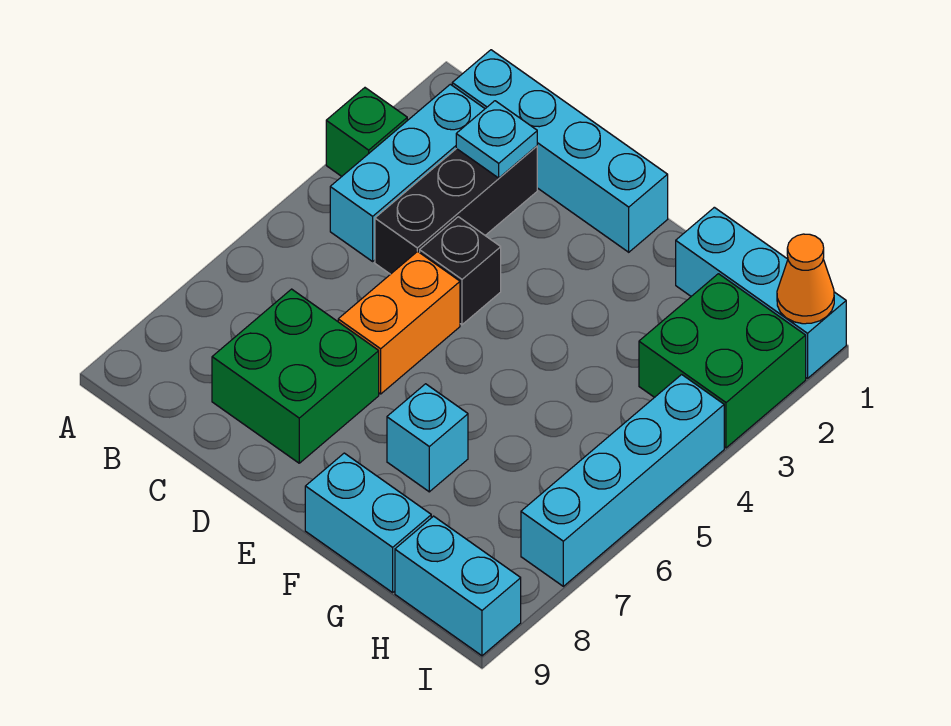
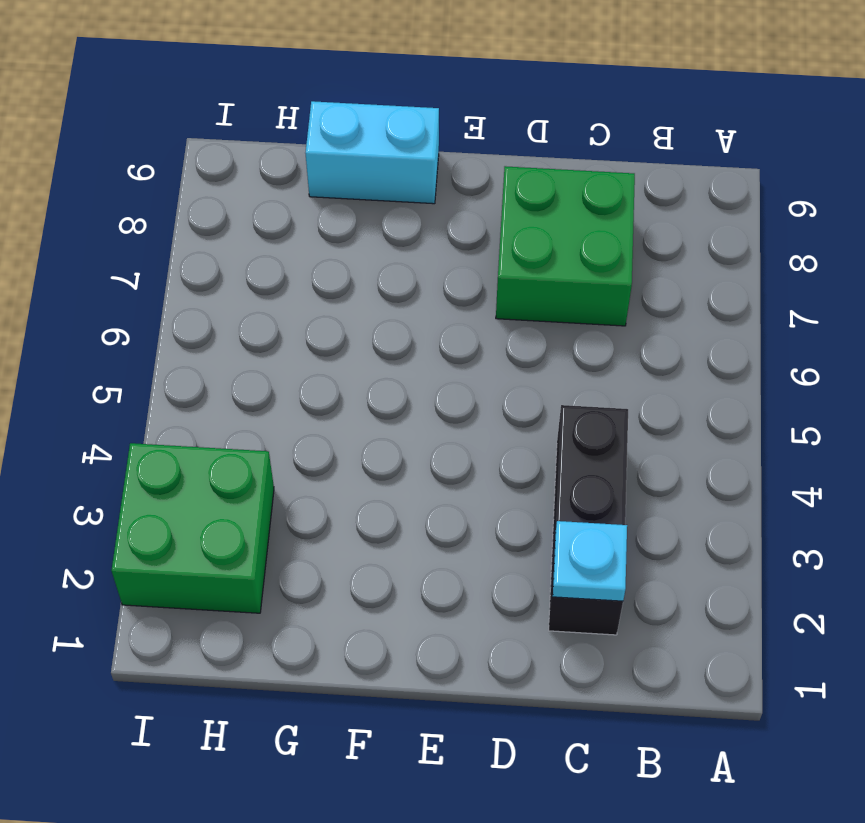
none -> green 1x1 brick [326,88,407,176]
none -> cyan 1x4 brick [452,50,668,252]
none -> cyan 1x3 brick [330,84,485,261]

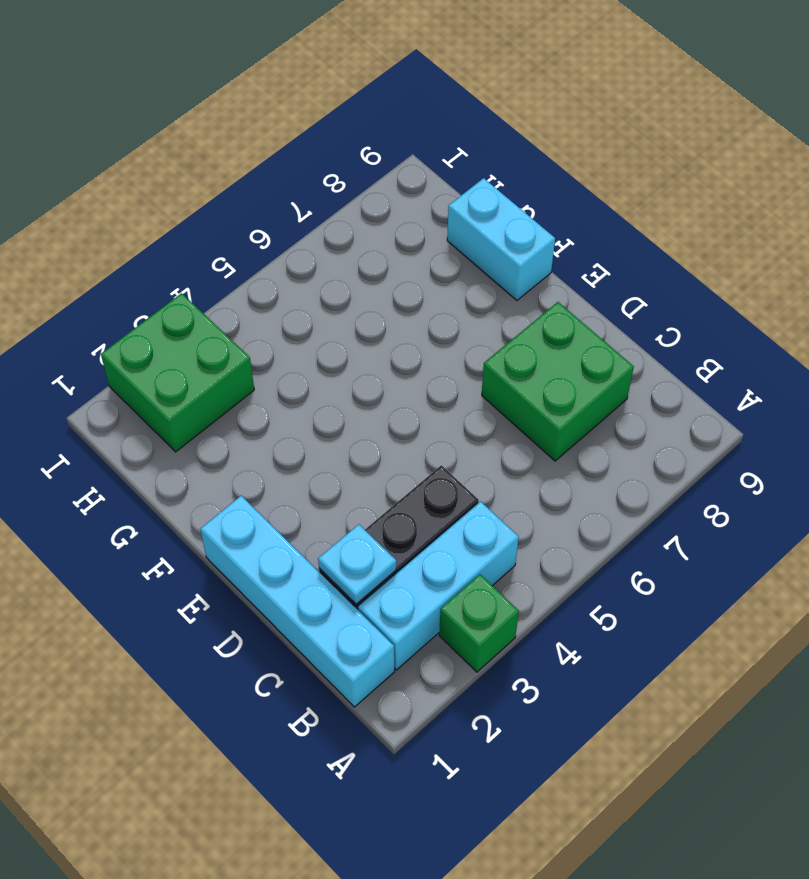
none -> black 1x1 brick [420,217,501,325]
none -> orange 1x2 brick [338,251,460,394]
none -> cyan 1x1 brick [387,384,468,492]

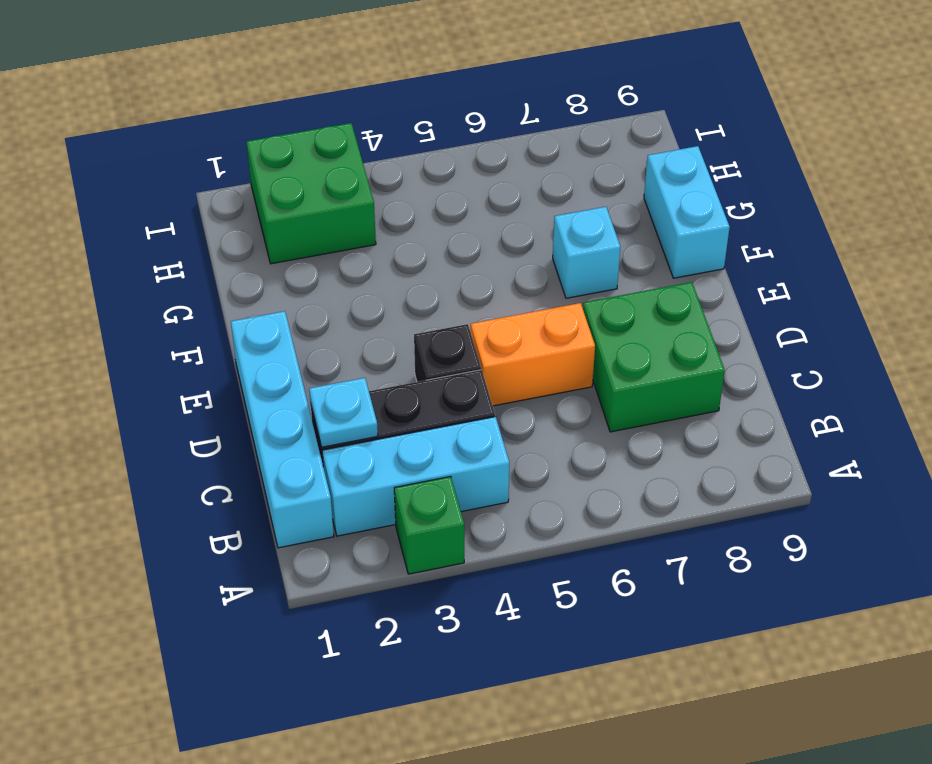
none -> cyan 1x3 brick [676,207,846,379]
none -> cyan 1x2 brick [395,516,521,656]
none -> cyan 1x4 brick [521,375,724,586]

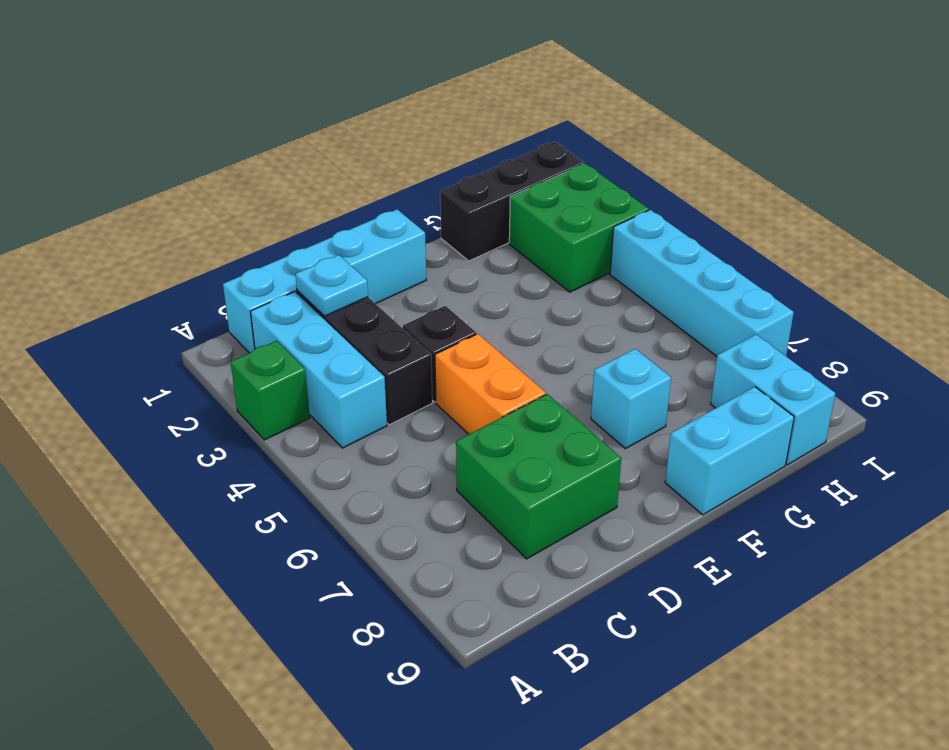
black 1x3 brick [440,142,584,261] -> cyan 1x3 brick [676,207,846,379]
cyan 1x2 brick [711,335,835,465] -> cyan 1x2 brick turned to [395,516,521,656]
none -> orange 1x1 cone [777,234,834,324]

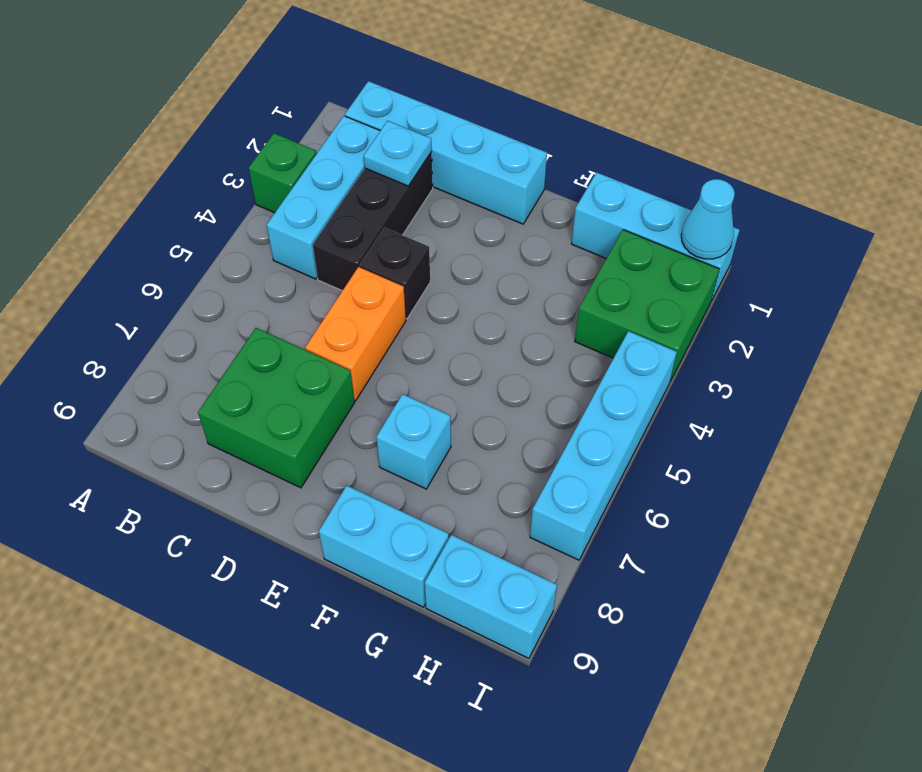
cyan 1x1 cone [681,179,735,259] -> orange 1x1 cone [777,234,834,324]

